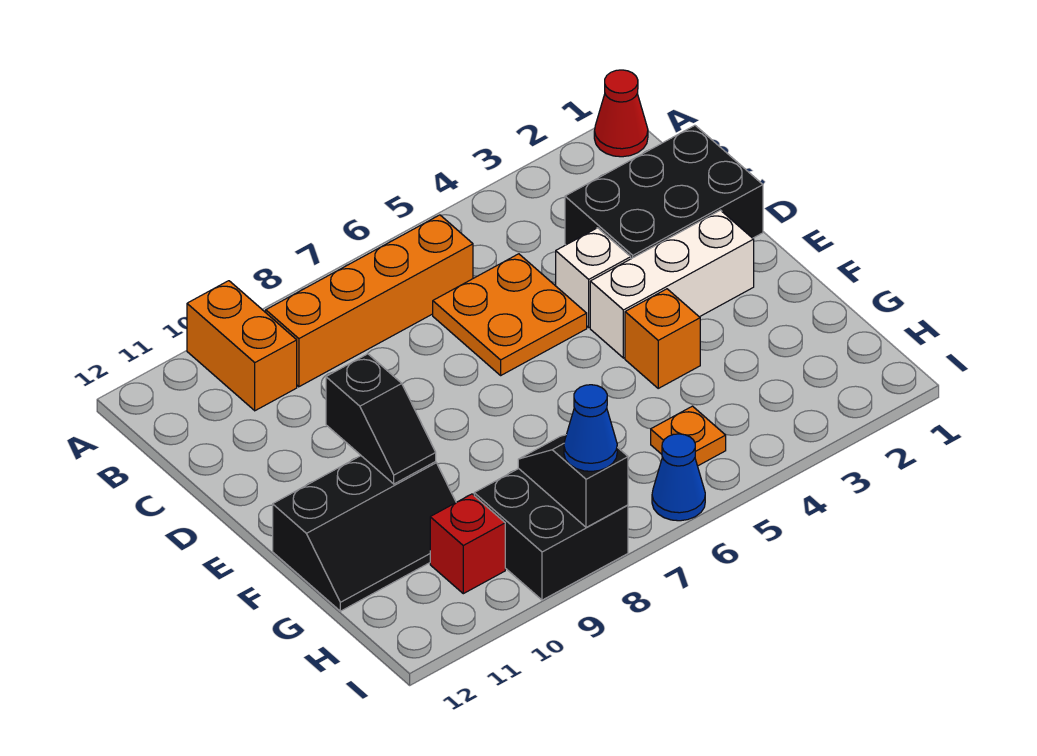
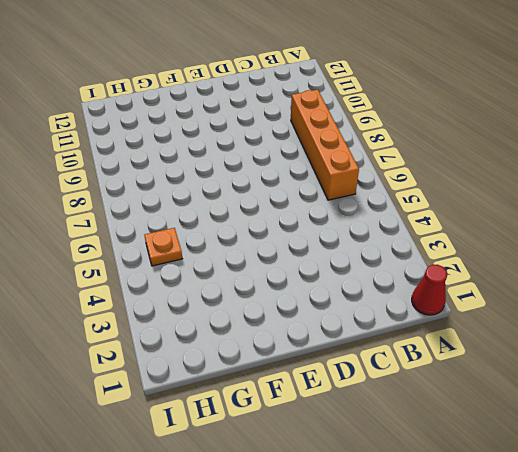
none -> orange 1x2 brick [187,281,297,411]
none -> black 2x3 brick [565,125,763,259]
none -> orange 2x2 plate [433,254,587,375]

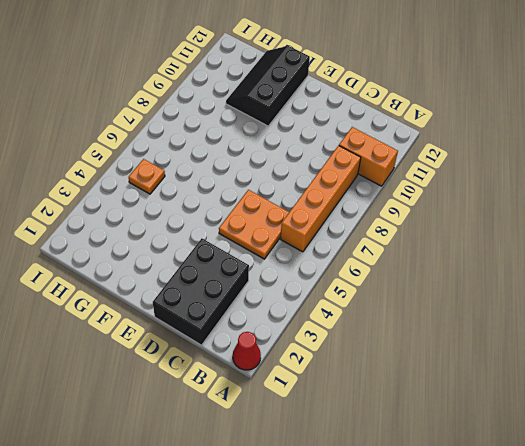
none -> white 1x1 brick [556,228,631,327]
none -> white 1x3 brick [590,210,754,358]
none -> orange 1x1 brick [625,289,700,388]

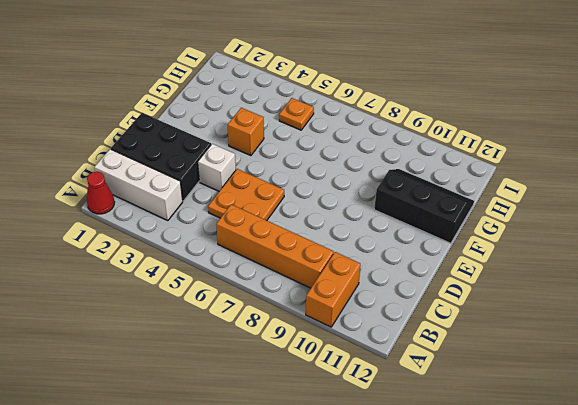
white 1x3 brick [94,149,183,221] -> white 1x3 brick moved to [590,210,754,358]
none -> black 2x2 brick [474,469,628,600]
none -> red 1x1 brick [430,494,505,594]
none -> blue 1x1 cone [652,434,705,521]

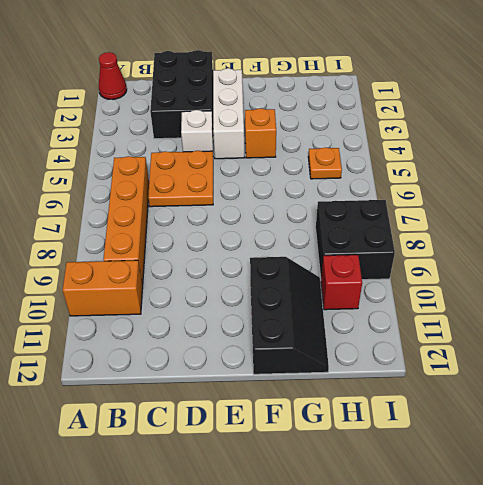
none -> blue 1x1 cone [652,434,705,521]
none -> black 1x2 slope [326,354,436,484]
none -> black 1x2 slope [518,435,628,527]

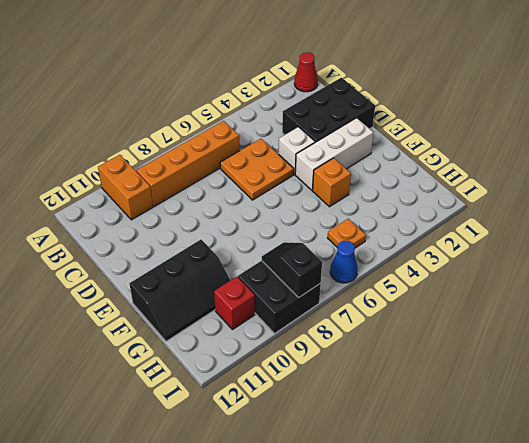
none -> black 1x2 slope [326,354,436,484]
none -> blue 1x1 cone [564,385,617,471]

